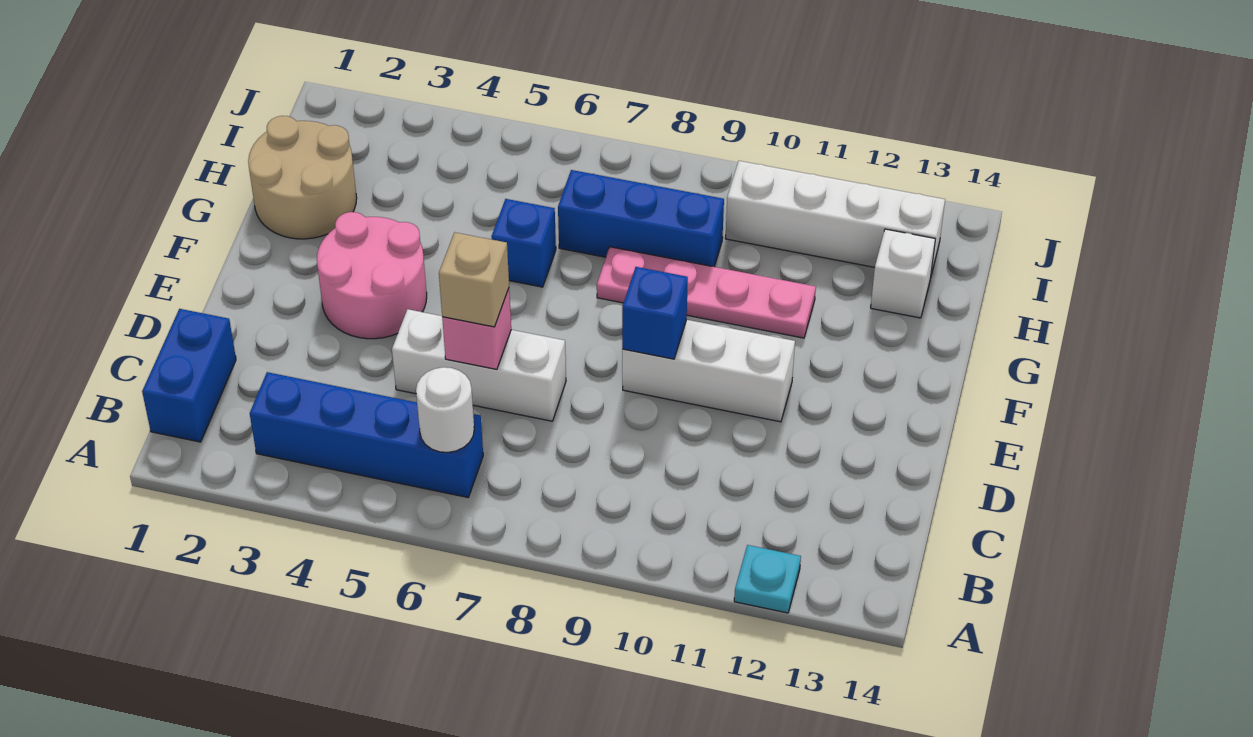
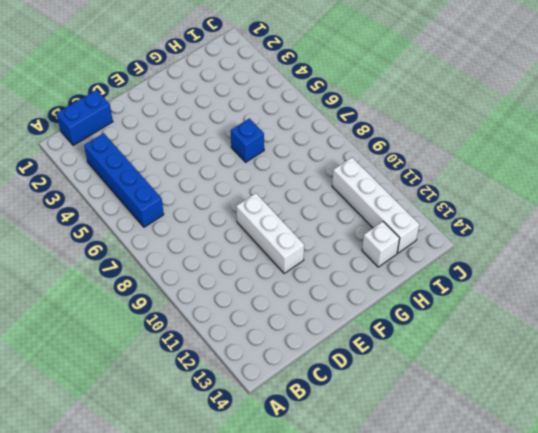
none -> cyan 1x1 plate [734,545,801,613]
none -> white 1x3 brick [392,309,566,421]
none -> pink 2x2 round brick [317,212,427,339]

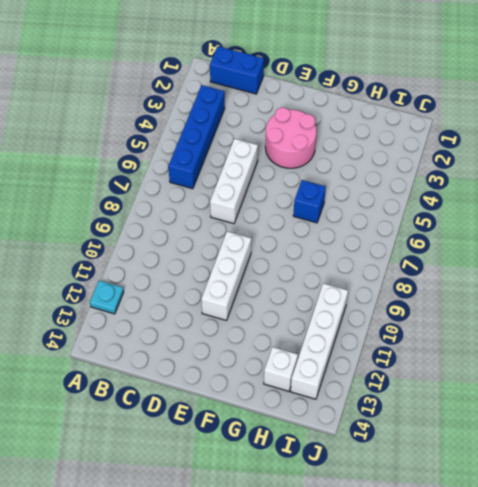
none -> tan 2x2 round brick [248,116,357,239]
none -> pink 1x4 plate [597,247,816,338]
none -> blue 1x3 brick [558,170,724,267]

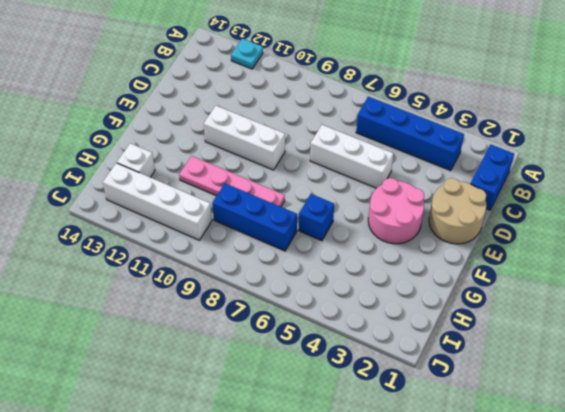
tan 2x2 round brick [429,178,486,244] -> tan 2x2 round brick moved to [248,116,357,239]
none -> white 1x1 round brick [416,367,474,452]
none -> pink 1x1 brick [442,289,511,369]
none -> blue 1x1 brick [622,267,688,359]

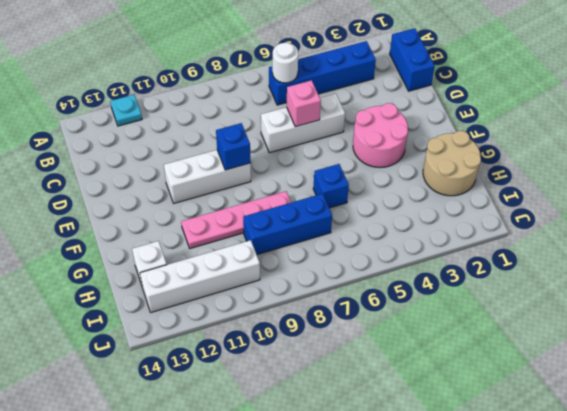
none -> tan 1x1 brick [439,232,509,327]

